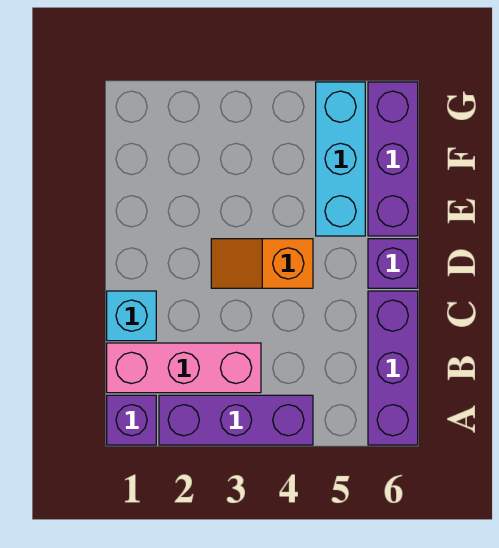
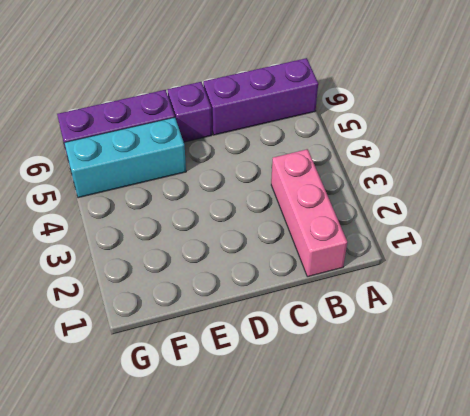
none -> purple 1x1 brick [107,395,156,445]
none -> purple 1x3 brick [159,395,313,445]

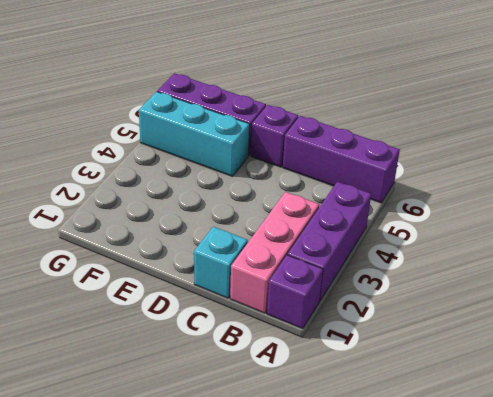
none -> orange 1x2 slope [211,239,313,288]

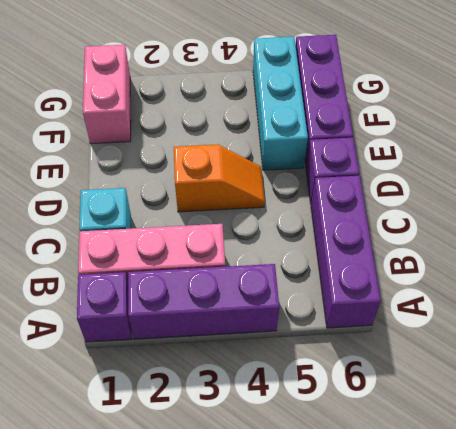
orange 1x2 slope [174,144,265,212] -> orange 1x2 slope turned to [211,239,313,288]
pink 1x2 brick [83,45,131,144] -> none

